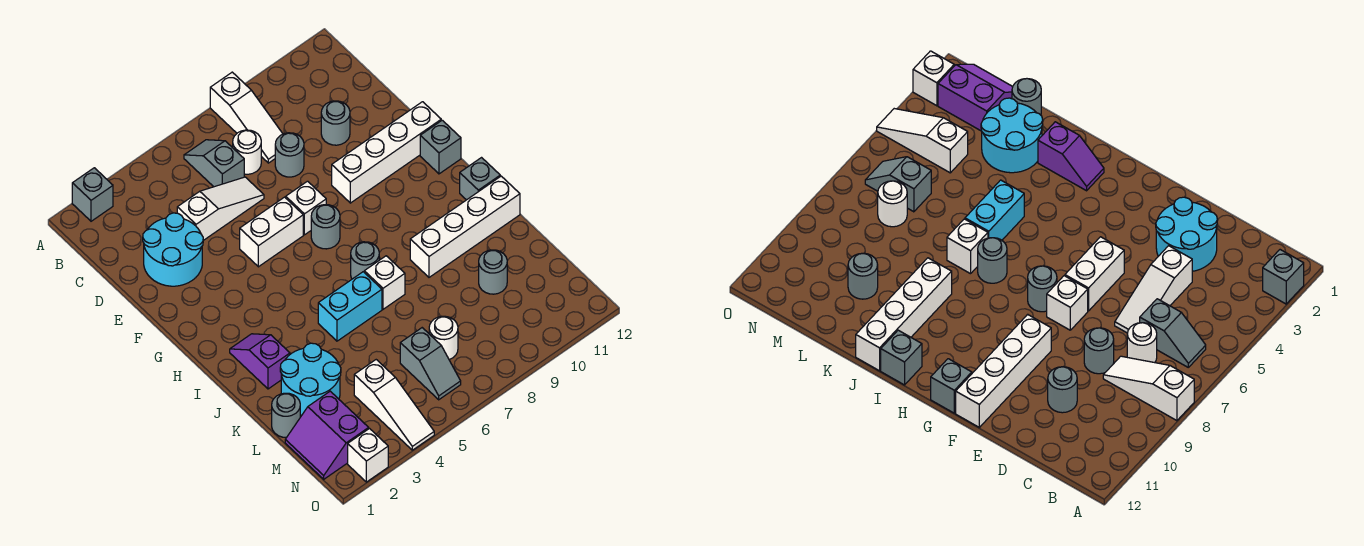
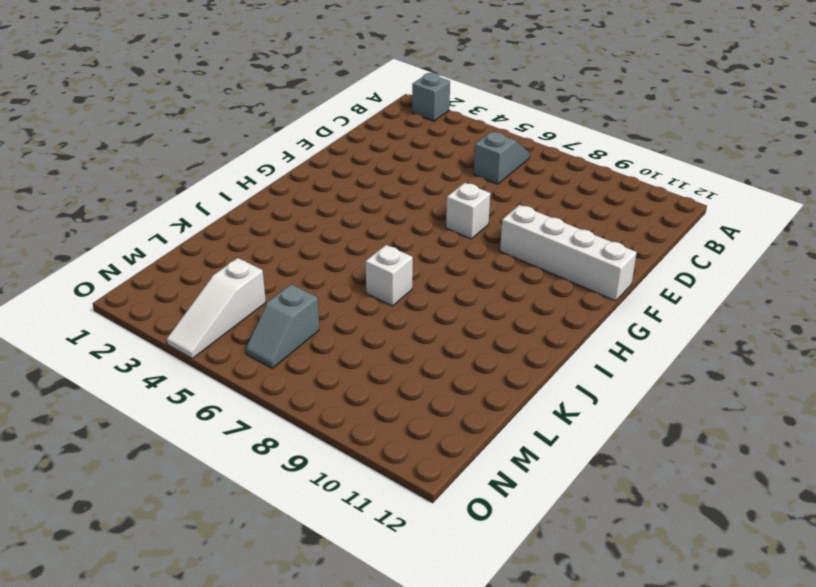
none -> white 1x3 slope [210,72,283,163]
none -> white 1x1 round brick [233,130,261,174]
none -> cyan 2x2 round brick [143,213,203,286]

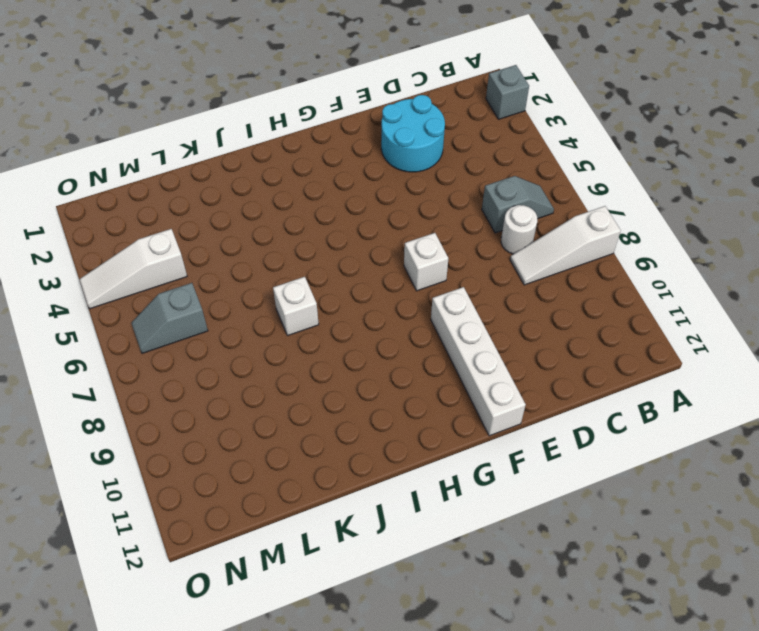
none -> white 1x3 slope [177,177,264,240]
none -> grey 1x1 round brick [275,133,304,177]
none -> grey 1x1 round brick [321,101,350,145]

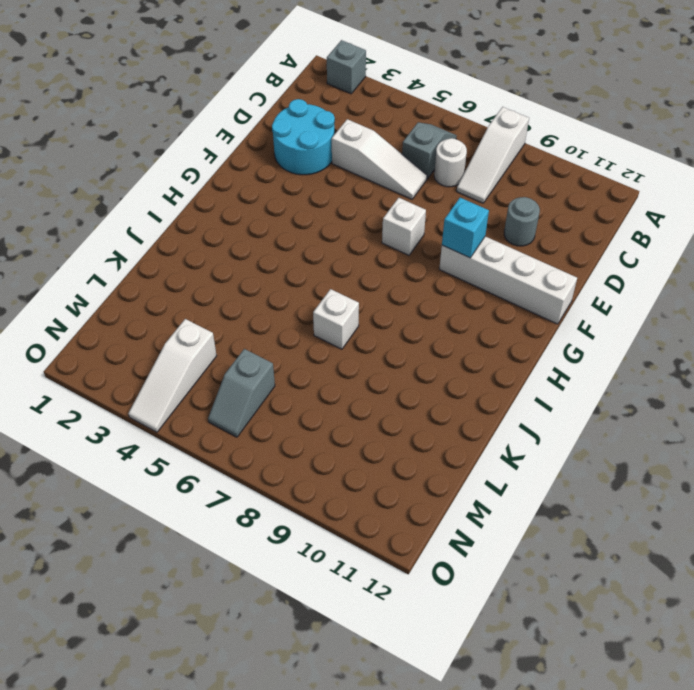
cyan 1x1 brick [442,197,489,258] -> none
none -> grey 1x1 round brick [275,133,304,177]
none -> white 1x2 brick [240,197,303,267]
none -> grey 1x1 round brick [311,205,340,249]

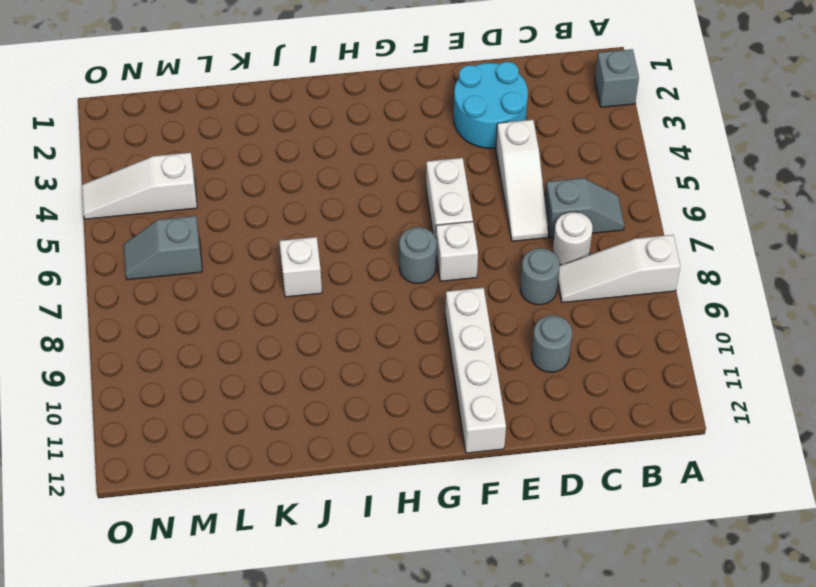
none -> grey 1x1 brick [420,120,461,174]
none -> purple 1x2 slope [230,334,290,389]
none -> grey 1x1 round brick [351,242,379,279]

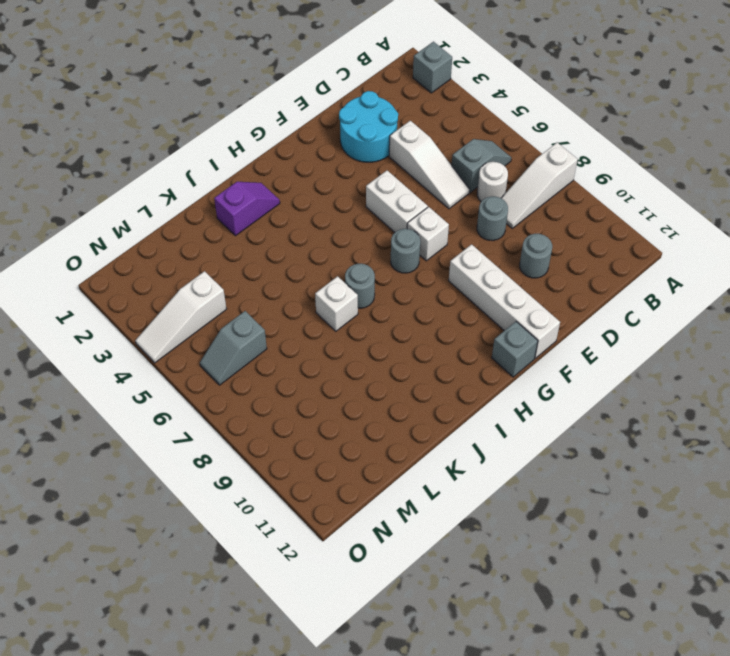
none -> grey 1x1 brick [460,158,500,200]
none -> cyan 1x2 brick [318,272,382,341]
none -> white 1x4 brick [410,176,520,277]

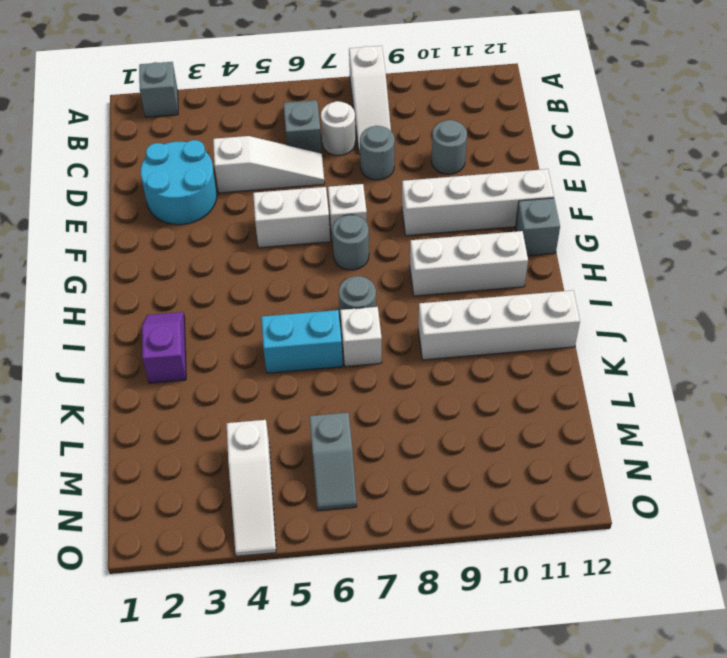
white 1x3 brick [410,231,528,296] -> none
none -> grey 1x1 brick [460,158,500,200]
none -> cyan 2x2 round brick [280,343,341,415]
none -> grey 1x1 round brick [272,393,300,438]

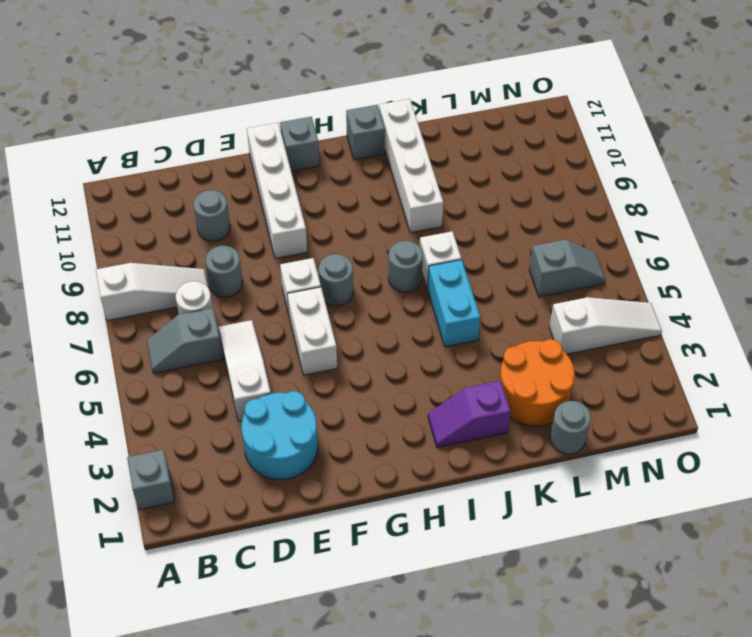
orange 2x2 round brick [500,339,575,426] -> cyan 2x2 round brick [280,343,341,415]
none -> grey 1x1 round brick [479,250,507,294]
none -> purple 2x2 slope [285,391,369,479]
none -> white 1x1 round brick [429,316,458,360]

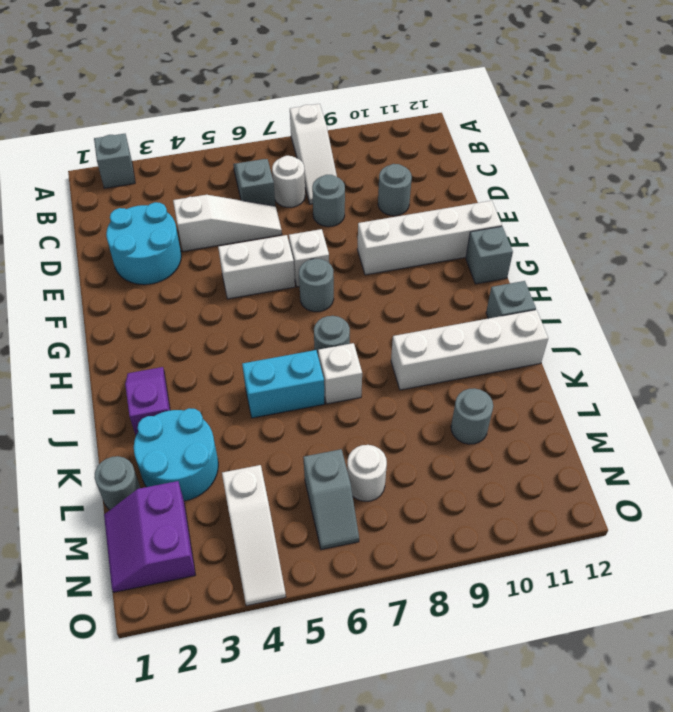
none -> white 1x1 brick [348,429,388,482]

